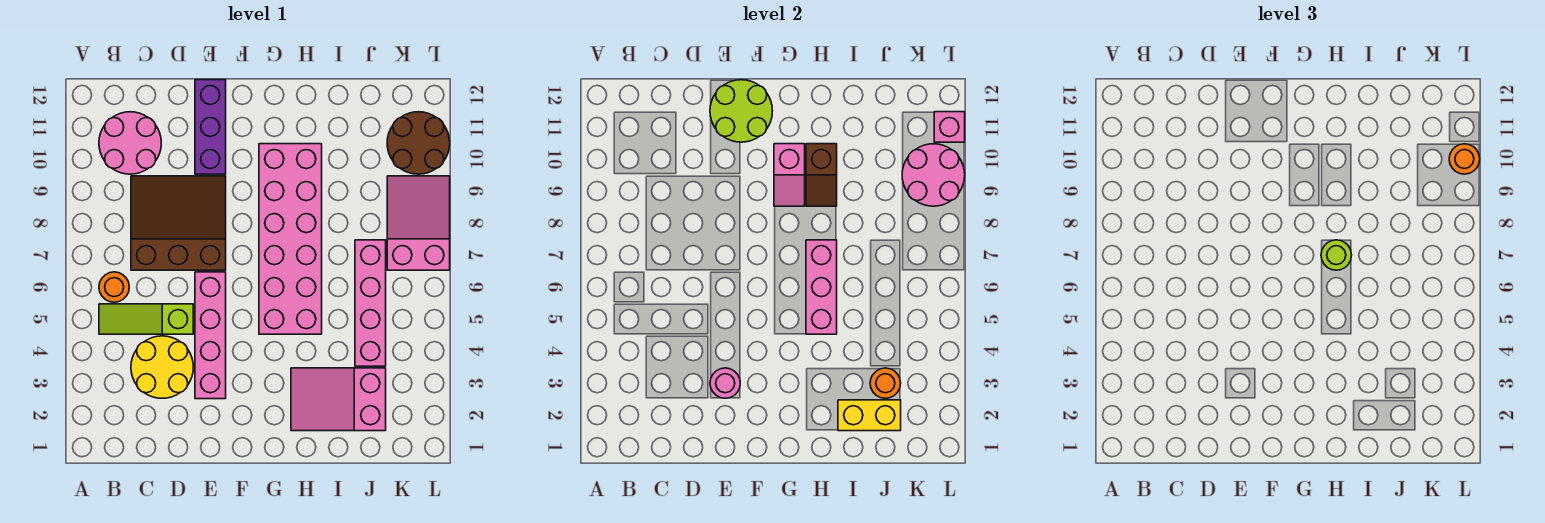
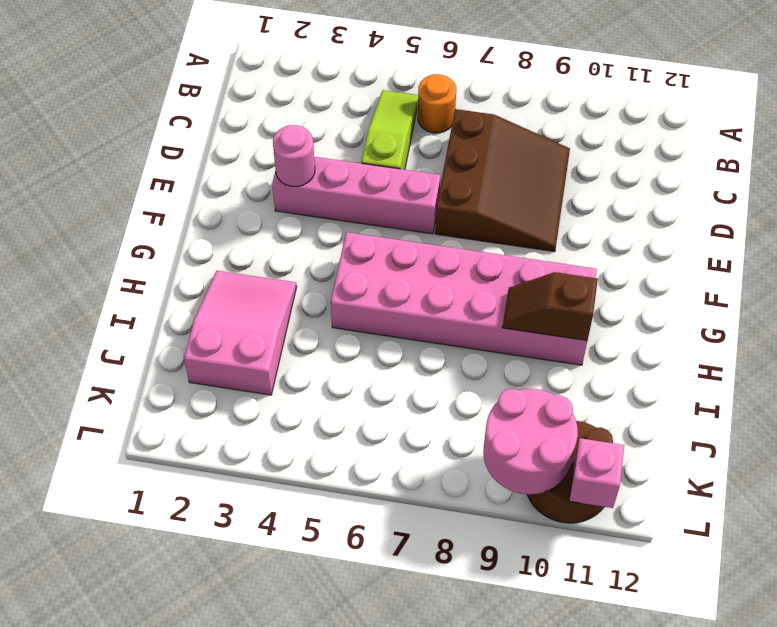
none -> pink 2x2 round brick [99,112,161,174]
none -> yellow 2x2 round brick [131,336,193,398]
none -> purple 1x3 brick [195,80,226,174]

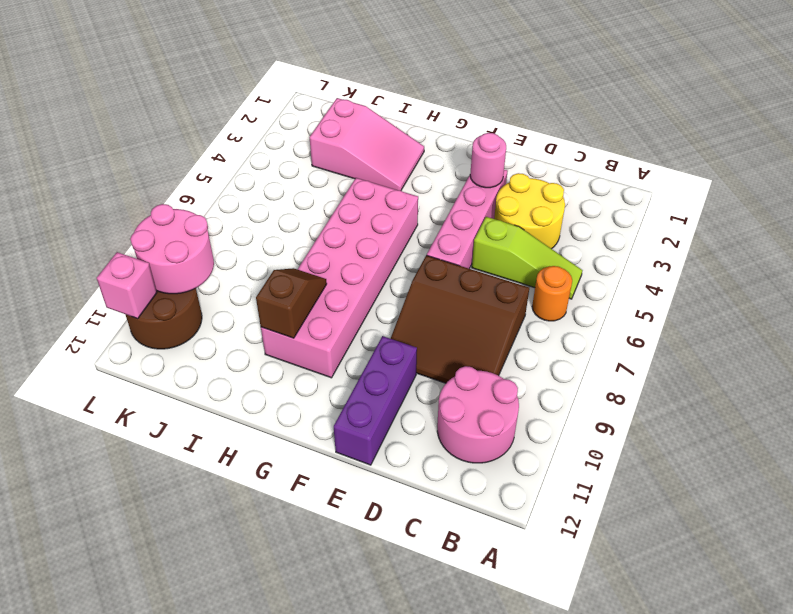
none -> pink 1x4 brick [355,240,386,366]
none -> pink 2x3 slope [387,176,450,270]
none -> lime 2x2 round brick [710,80,772,142]

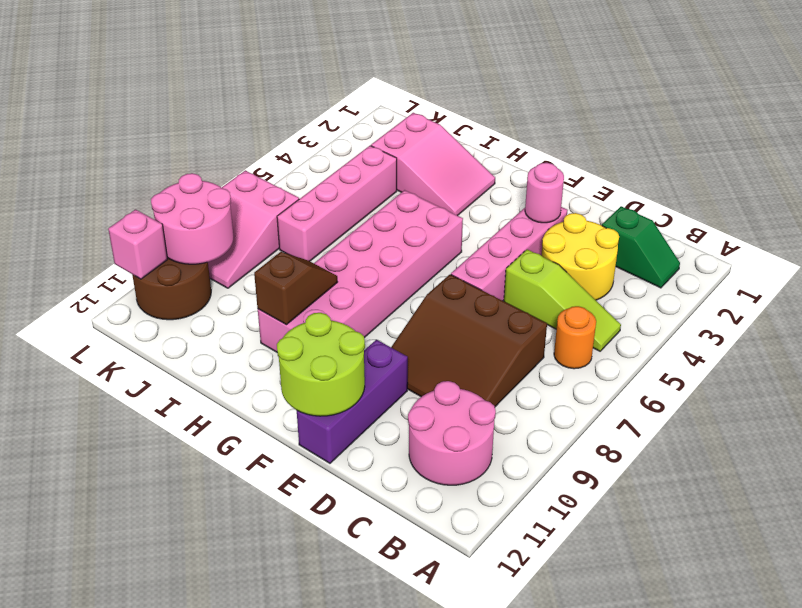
green 1x2 slope [602,206,680,288] -> none
none -> pink 1x2 slope [774,144,805,206]
none -> pink 1x3 brick [806,240,837,334]
none -> yellow 1x2 brick [838,400,901,431]

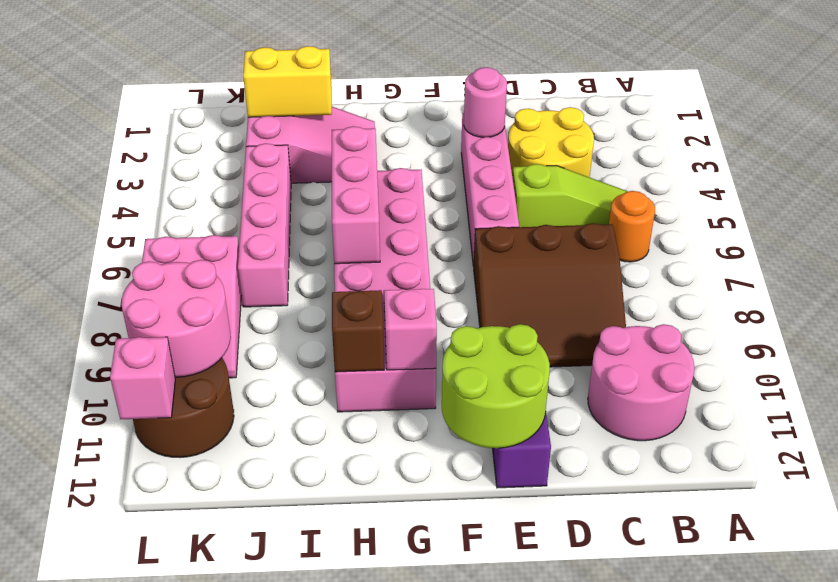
none -> orange 1x1 round brick [870,368,901,398]
none -> lime 1x1 round brick [1321,240,1352,270]
none -> orange 1x1 round brick [1449,144,1480,174]

